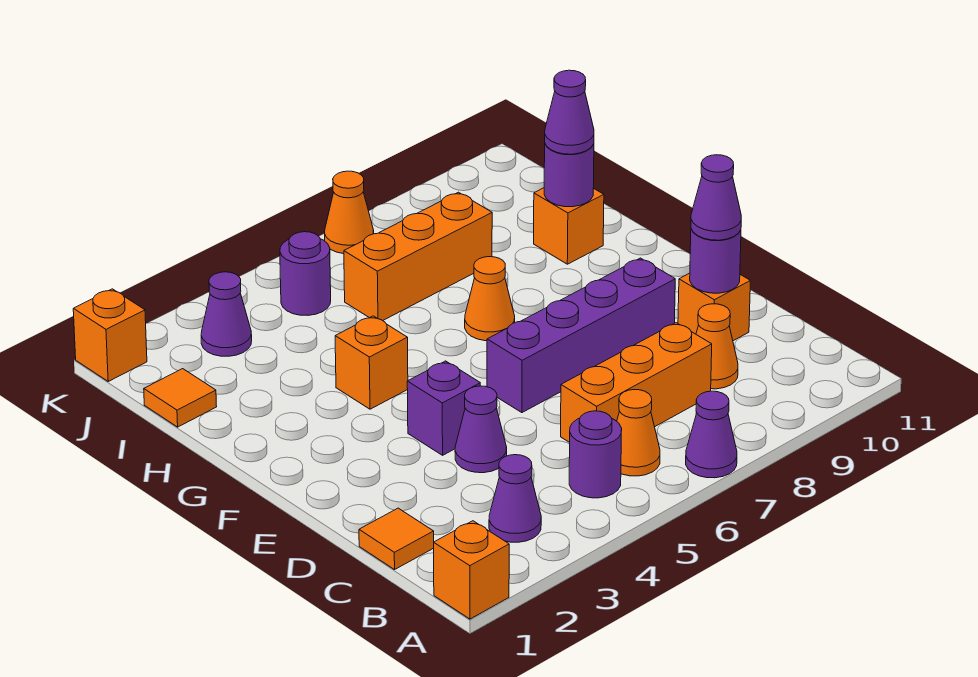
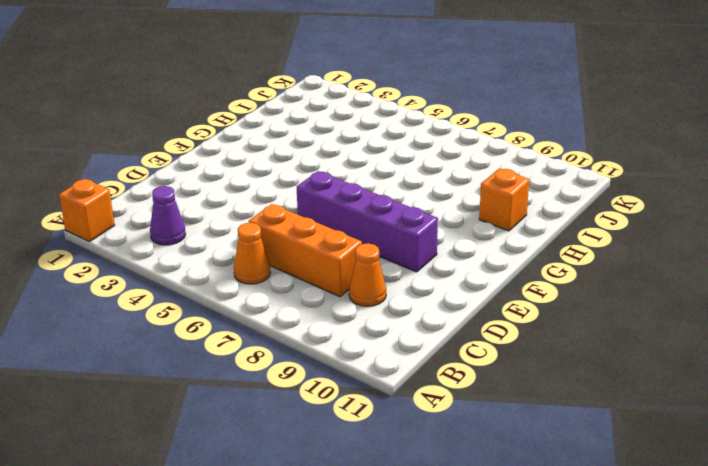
none -> purple 1x1 cone [686,391,737,478]
none -> purple 1x1 round brick [569,411,622,498]
none -> orange 1x1 tile [359,508,434,570]

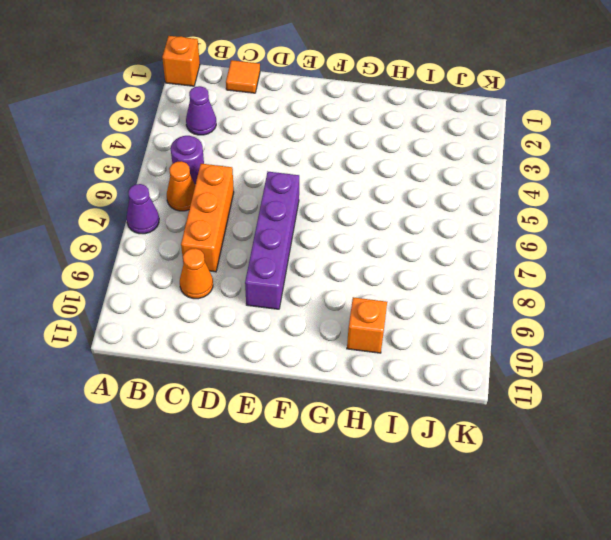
none -> purple 1x1 cone [455,386,507,473]
none -> orange 1x1 brick [678,273,750,341]
none -> purple 1x1 brick [407,361,480,455]

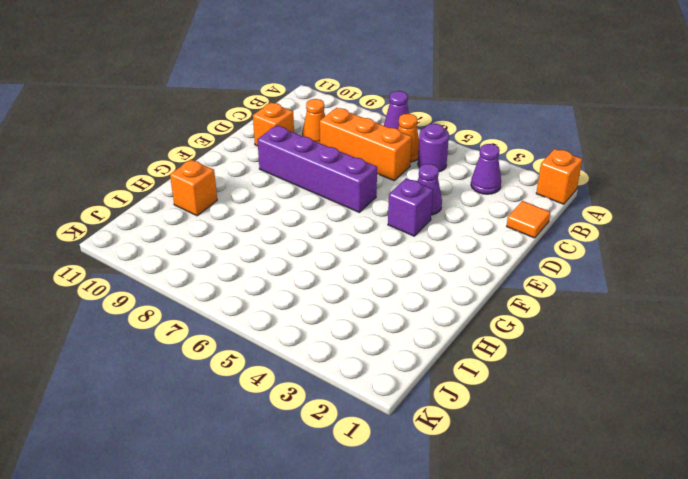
none -> orange 1x1 brick [335,316,408,409]
none -> orange 1x1 cone [465,257,515,341]
none -> orange 1x1 tile [144,369,217,427]

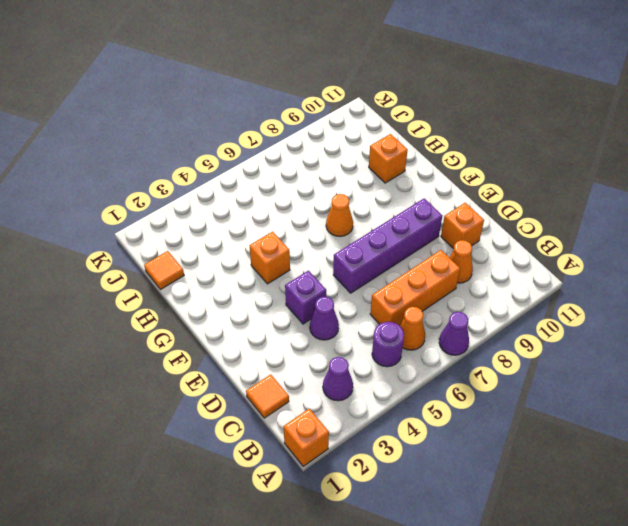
none -> orange 1x3 brick [344,192,492,321]
none -> purple 1x1 cone [201,272,252,356]
none -> purple 1x1 round brick [280,232,331,315]

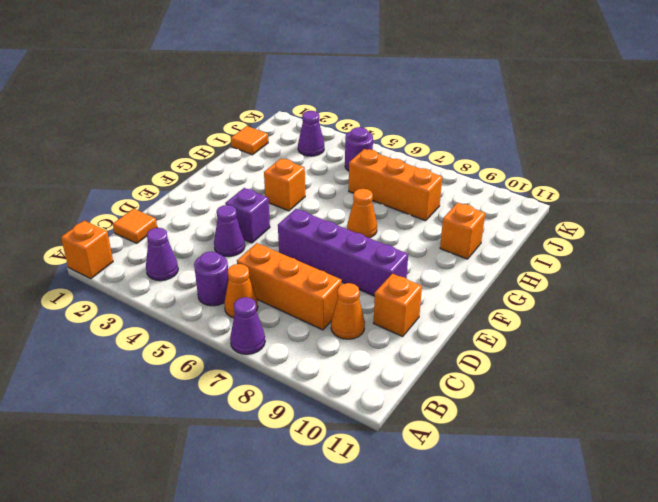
none -> orange 1x1 brick [73,289,147,381]
none -> orange 1x1 cone [325,171,374,254]
none -> purple 1x1 round brick [690,229,741,293]

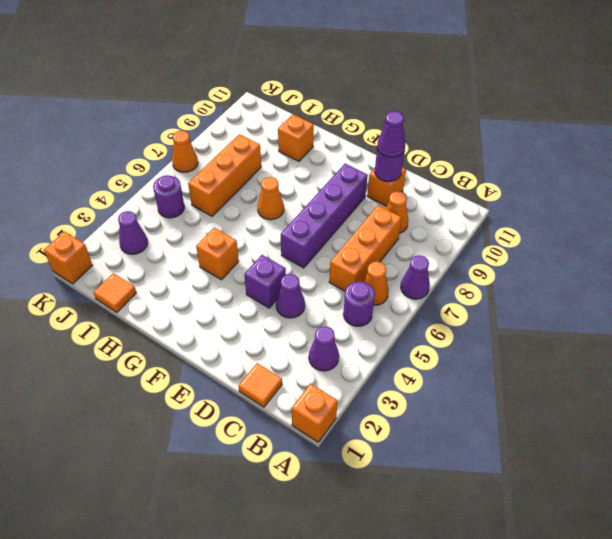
none -> purple 1x1 round brick [544,144,594,207]
none -> purple 1x1 cone [545,70,594,154]

